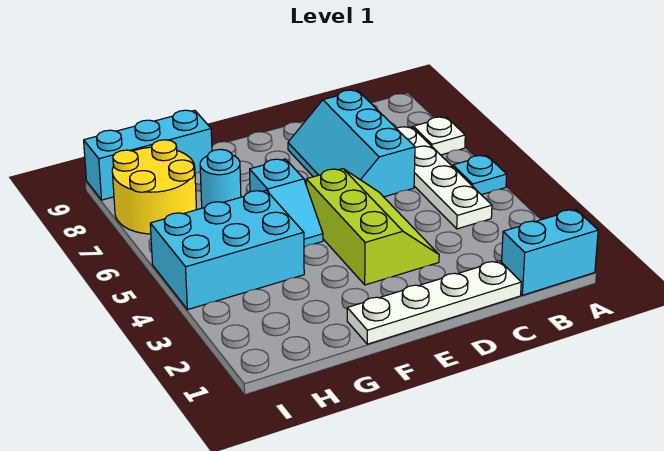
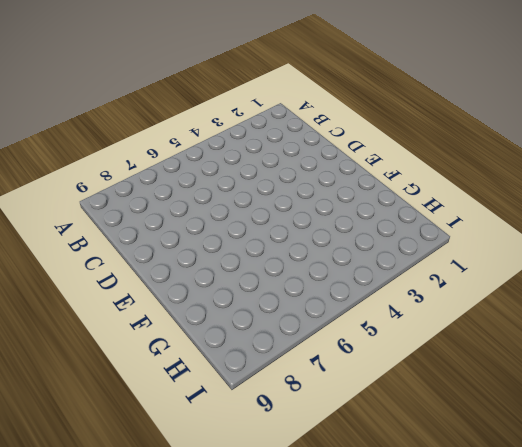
none -> cyan 1x2 brick [502,209,598,295]
none -> cyan 1x1 plate [453,155,507,195]
none -> white 1x1 plate [413,117,465,155]

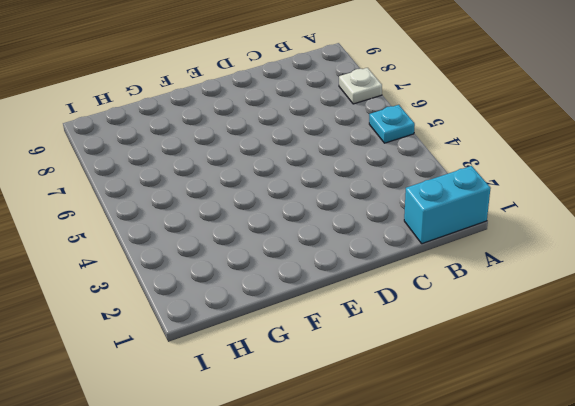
none -> white 1x4 plate [396,127,492,229]
none -> white 1x4 plate [347,261,521,344]
none -> cyan 2x3 slope [288,90,415,197]

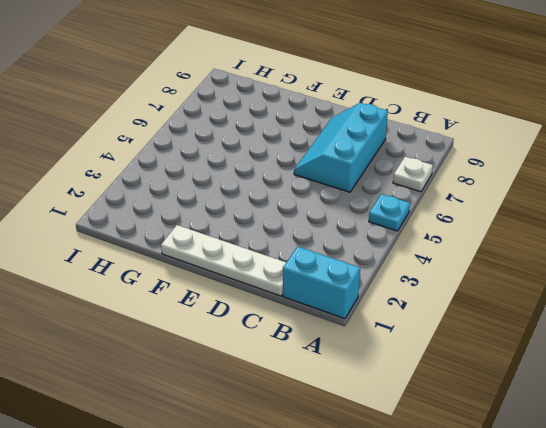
none -> white 1x4 plate [396,127,492,229]
none -> lime 2x3 slope [306,169,439,285]
none -> cyan 1x2 slope [250,159,323,247]

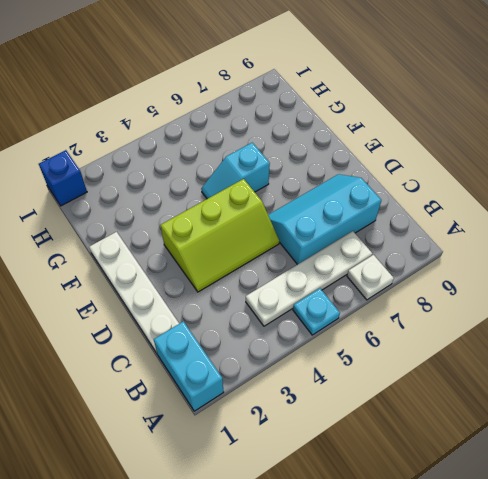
blue 1x1 brick [39,150,87,206] -> none
none -> cyan 2x3 brick [150,190,304,310]
none -> cyan 1x1 round brick [200,149,241,208]
none -> cyan 1x3 brick [84,110,212,200]

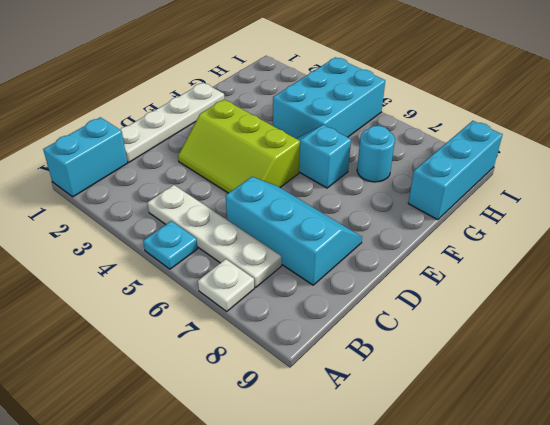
none -> yellow 2x2 round brick [112,140,197,234]

